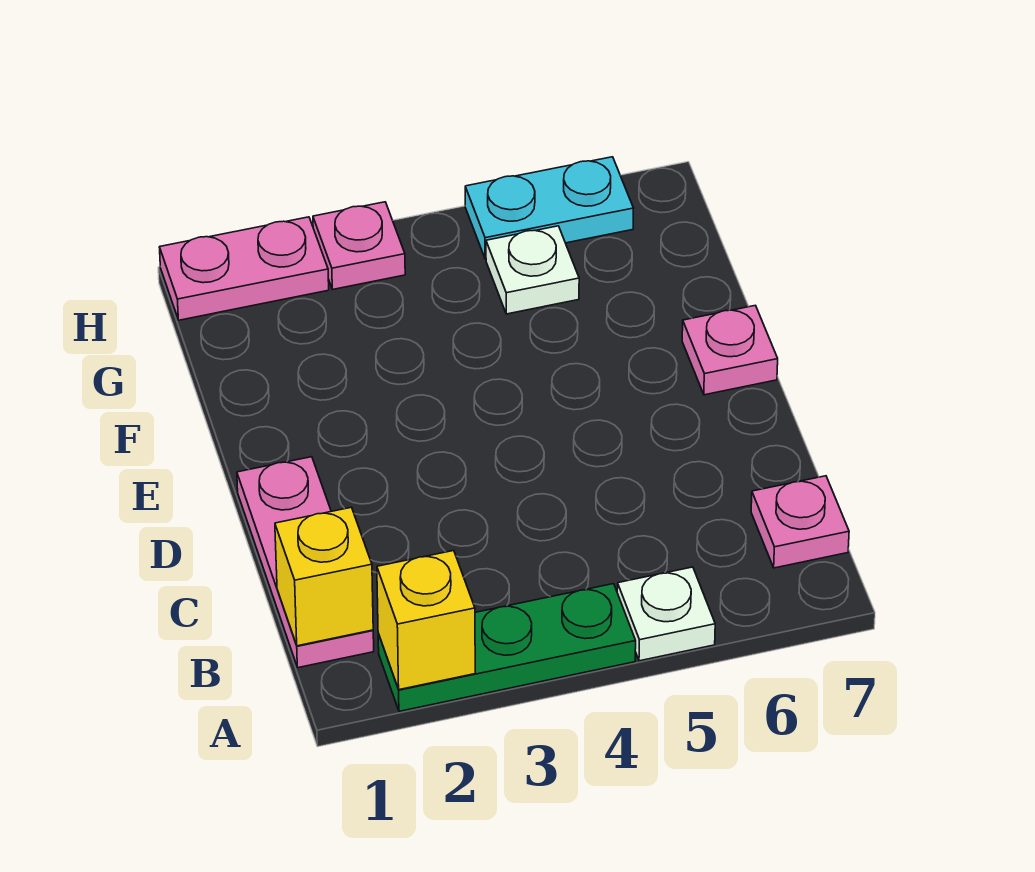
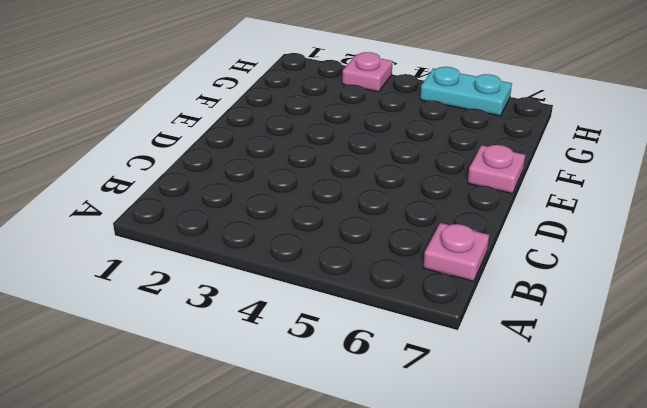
none -> green 1x3 plate [378,584,636,711]
none -> white 1x1 plate [617,567,715,661]

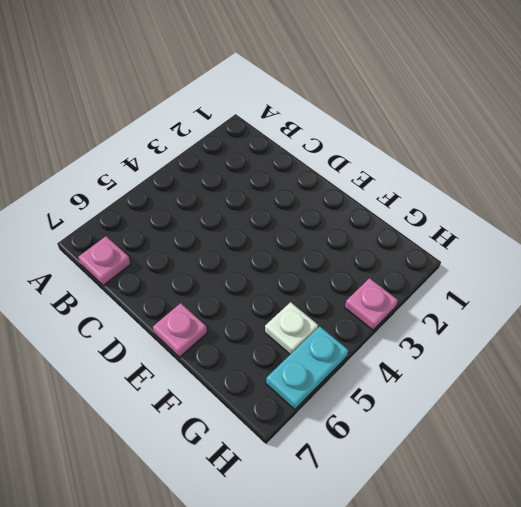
none -> green 1x3 plate [378,584,636,711]
none -> white 1x1 plate [617,567,715,661]

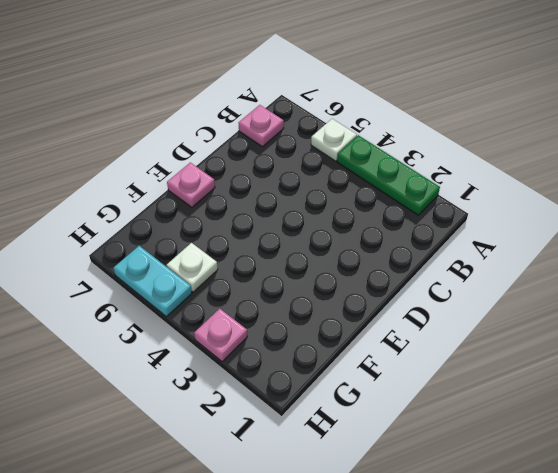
none -> pink 1x3 plate [237,457,374,668]
none -> pink 1x2 plate [160,217,329,320]

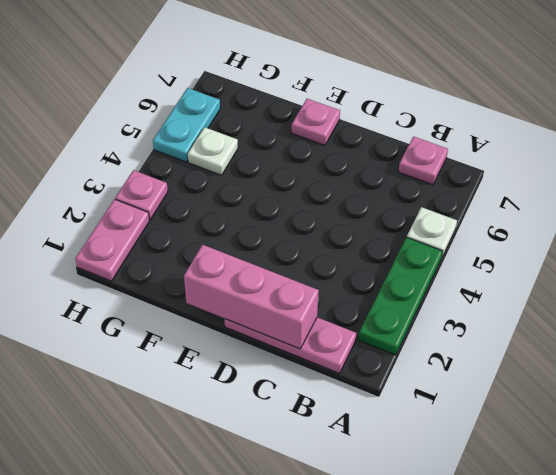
pink 1x3 brick [184,245,319,349] -> none
none -> yellow 1x1 brick [377,551,475,690]
none -> yellow 1x1 brick [275,507,373,646]

